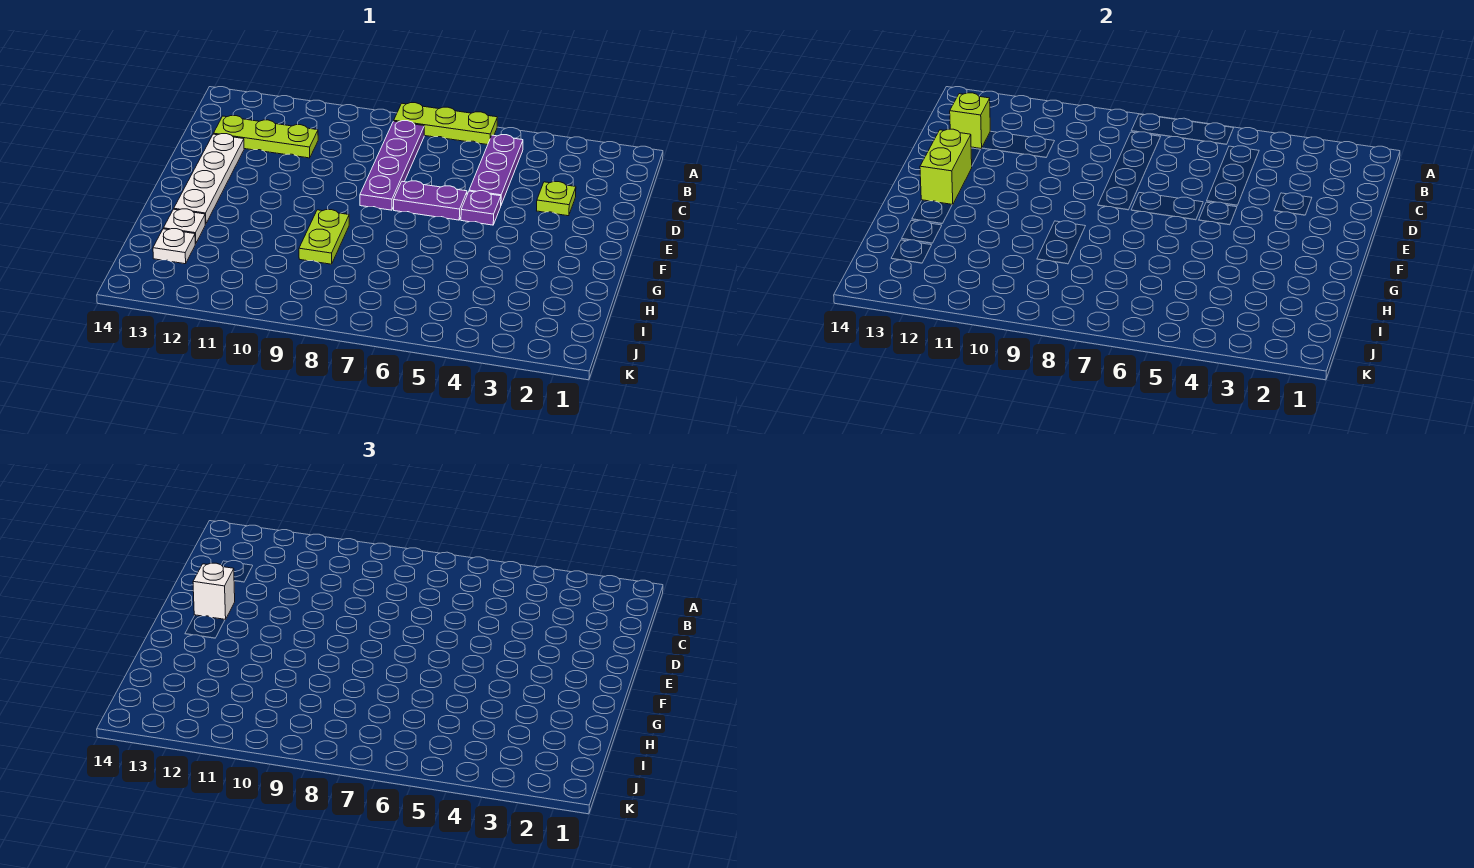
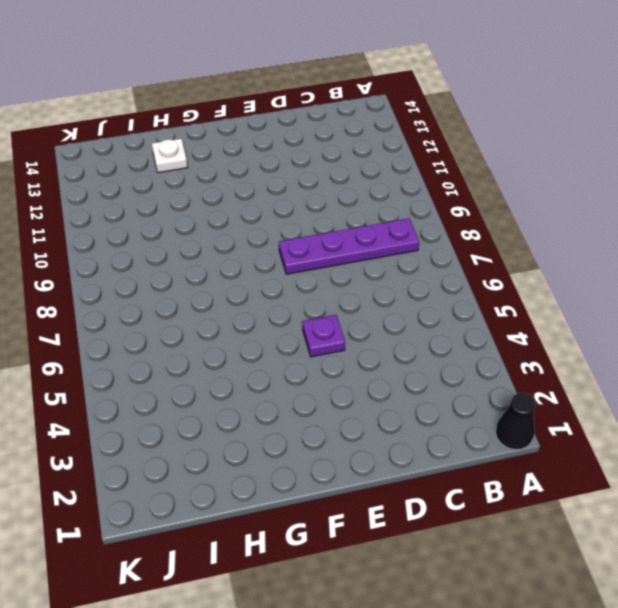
black 1x1 cone [496,393,536,450] -> none
none -> lime 1x3 plate [394,103,497,145]
none -> purple 1x3 plate [469,135,523,205]
none -> lime 1x3 plate [213,116,318,158]

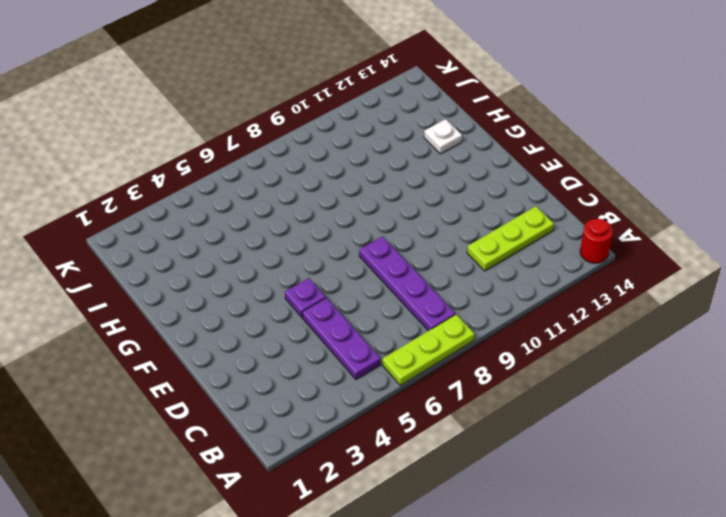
red 1x1 round brick [580,219,613,263] -> none
none -> lime 1x1 plate [537,182,576,216]
none -> white 1x4 plate [174,134,244,224]
none -> purple 1x2 plate [394,181,467,220]

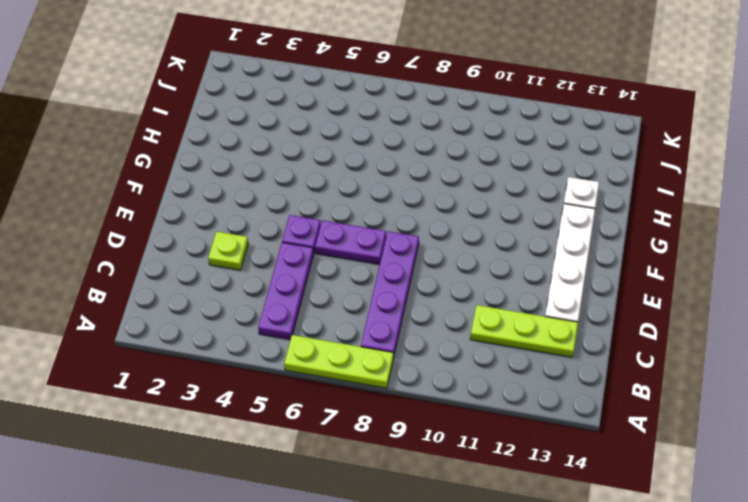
none -> lime 1x2 plate [299,210,349,264]
none -> white 1x1 plate [153,229,195,264]
none -> lime 1x1 brick [950,93,990,149]

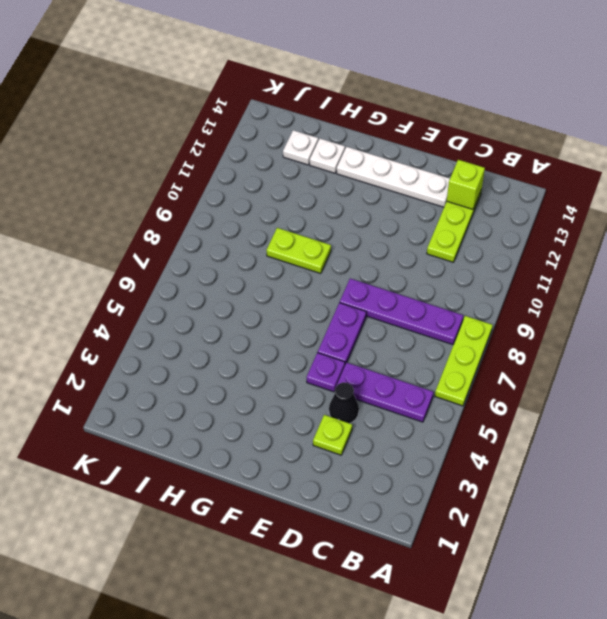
black 1x1 cone [329,382,359,423] -> none
none -> lime 1x2 brick [920,129,972,205]
none -> white 1x1 brick [193,563,235,620]

